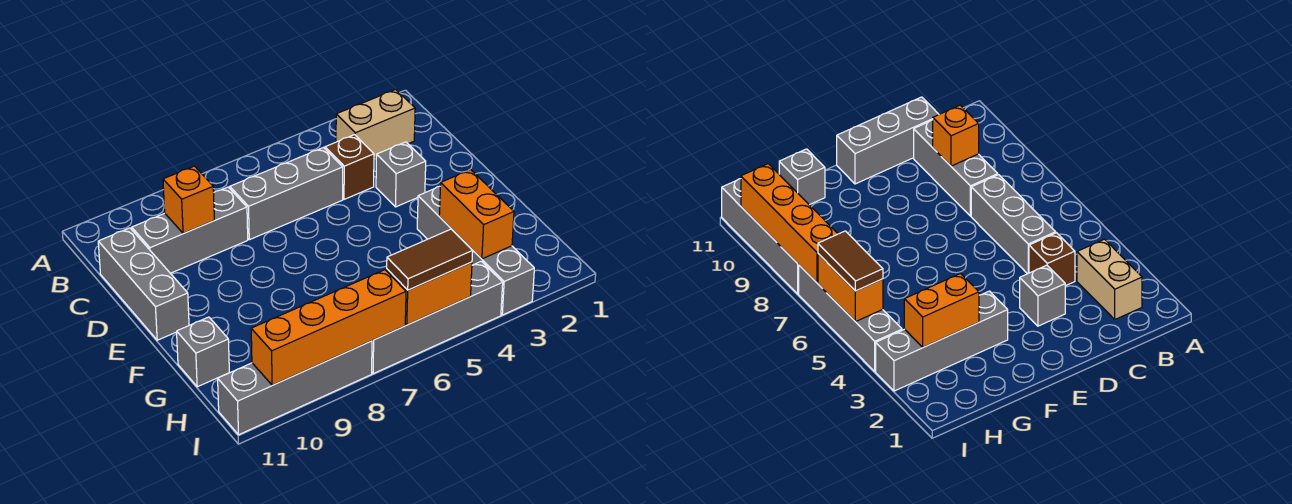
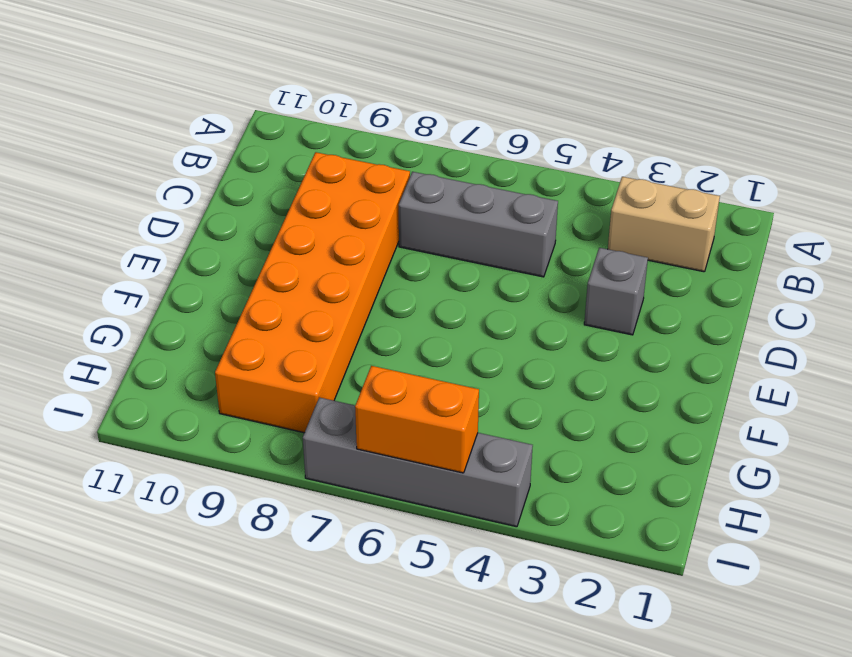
orange 2x6 brick [215,152,410,433] -> grey 1x3 brick [132,187,248,273]
none -> brown 1x1 brick [325,135,374,199]
none -> grey 1x3 brick [98,228,189,340]
none -> grey 1x4 brick [417,186,534,315]

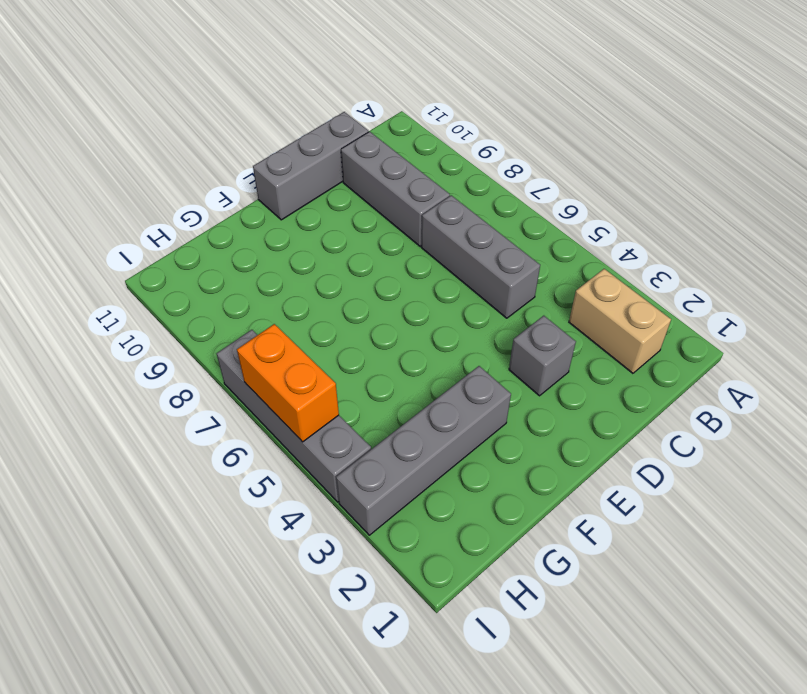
none -> brown 1x1 brick [325,135,374,199]
none -> grey 1x1 brick [177,317,229,387]
none -> grey 1x4 brick [218,341,372,435]

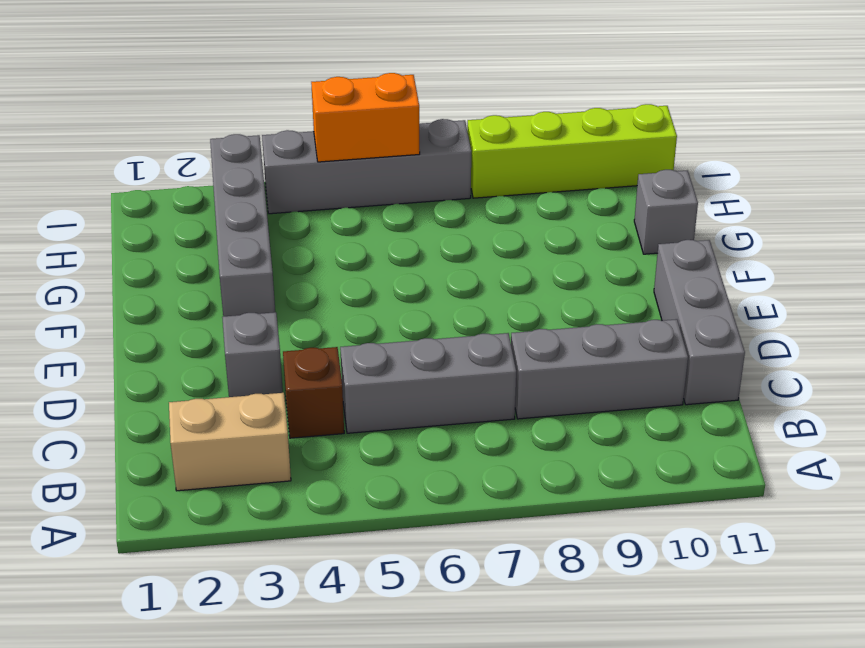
lime 1x4 brick [467,104,677,198] -> grey 1x4 brick [218,341,372,435]
none -> orange 1x1 brick [163,166,214,234]
none -> orange 1x2 brick [439,170,514,259]
none -> orange 1x4 brick [251,270,406,385]

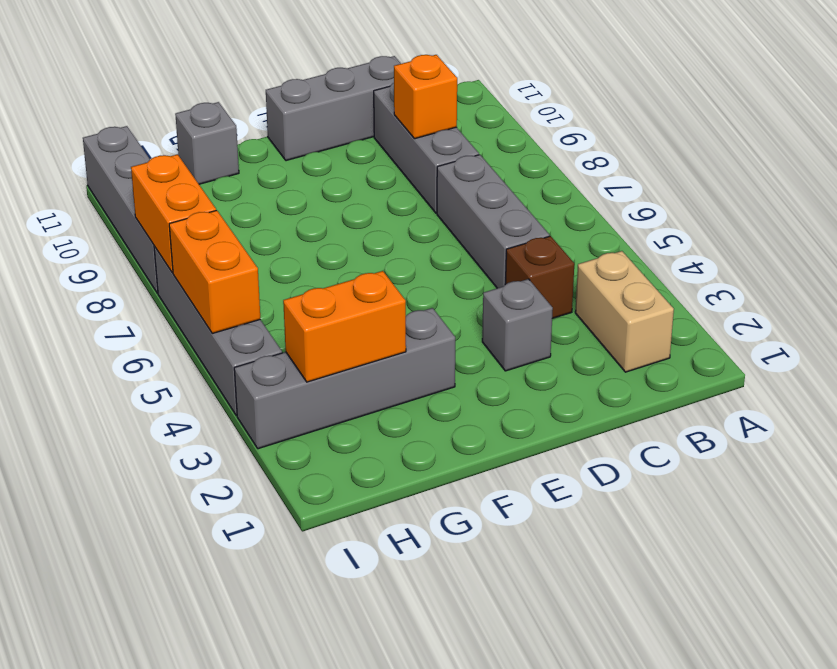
orange 1x2 brick [131,154,216,273] -> orange 1x4 brick [251,270,406,385]
none -> brown 1x2 tile [387,229,473,290]

